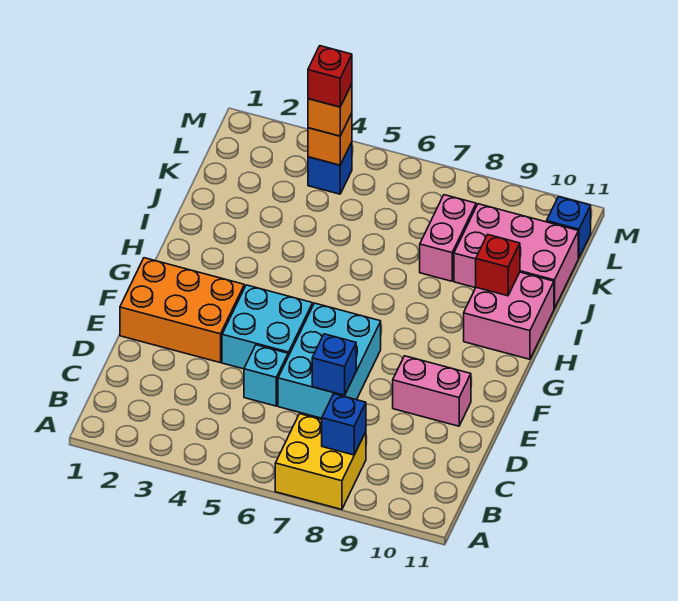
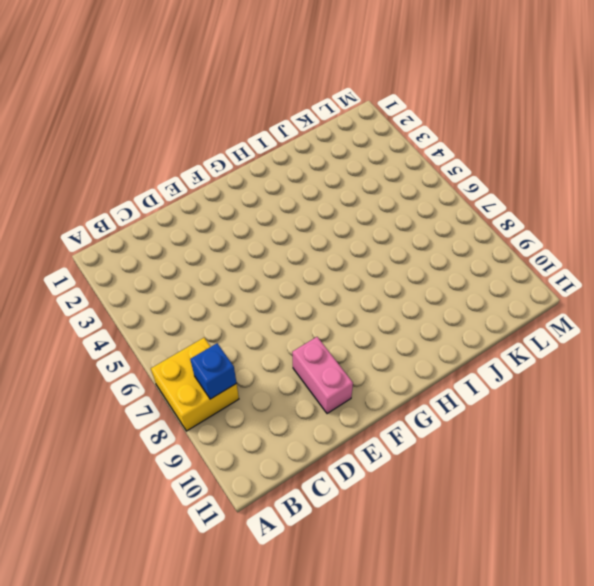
none -> cyan 1x1 brick [244,345,288,406]
none -> cyan 2x3 brick [278,303,381,418]
none -> orange 2x3 brick [120,258,244,362]

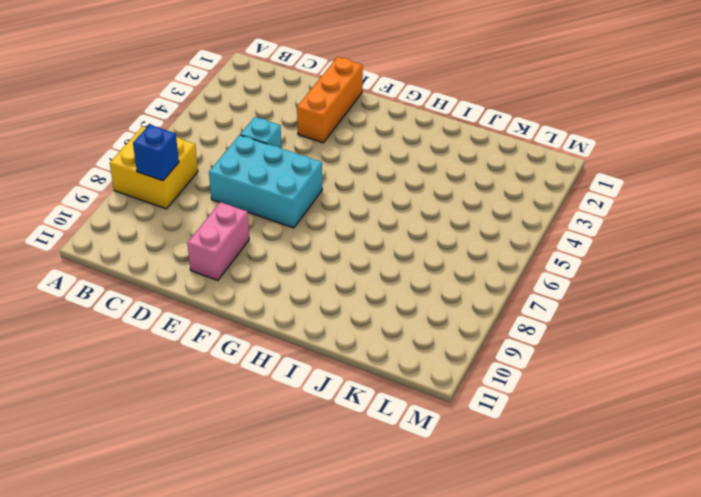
orange 1x3 brick [297,57,363,143] -> orange 2x3 brick [120,258,244,362]
none -> cyan 2x2 brick [222,285,313,369]
none -> pink 2x2 brick [464,272,554,359]
none -> pink 1x2 brick [420,195,476,281]

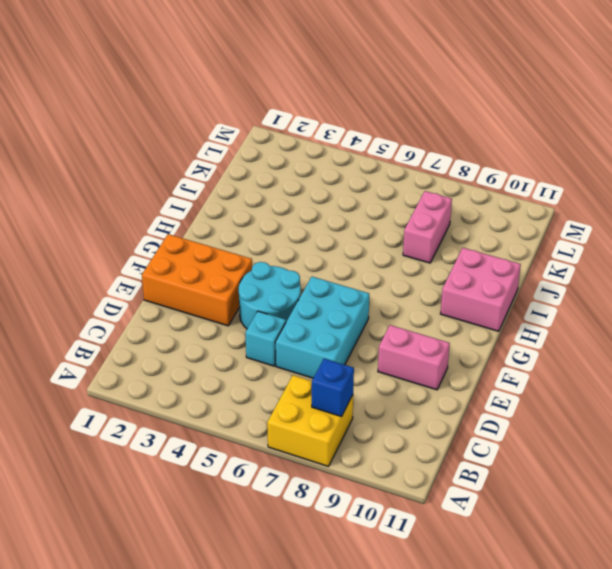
cyan 2x2 round brick [239,262,301,329] -> cyan 2x2 brick [222,285,313,369]
none -> pink 2x3 brick [454,204,578,309]
none -> blue 1x1 brick [308,142,352,194]
none -> blue 1x1 brick [547,197,591,258]

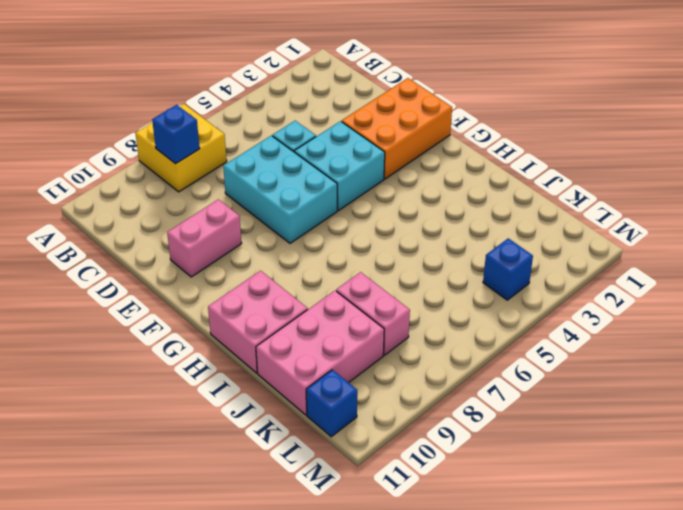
none -> blue 1x1 brick [312,334,356,395]
none -> red 1x1 brick [476,235,520,296]
none -> orange 1x1 brick [308,113,352,165]

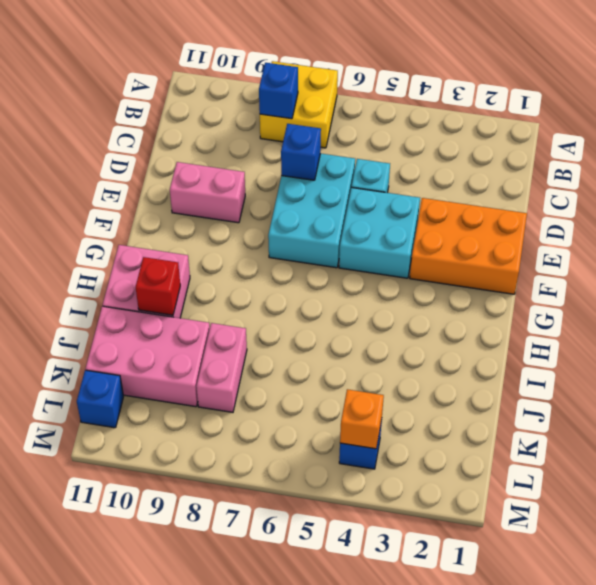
none -> orange 1x1 brick [308,84,352,136]
none -> red 1x1 brick [308,46,352,107]

